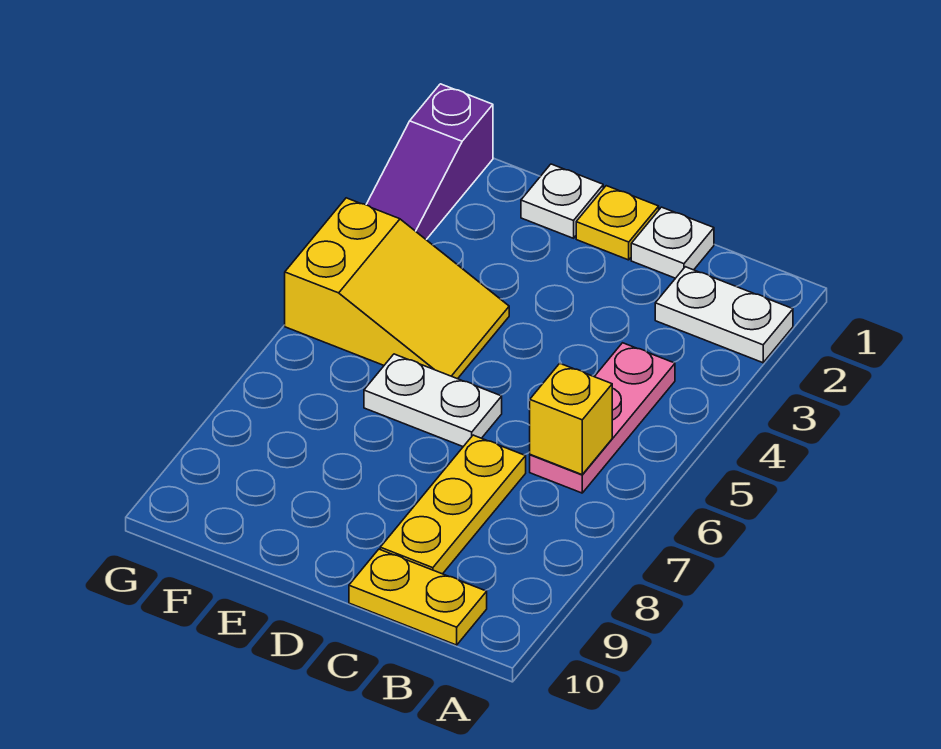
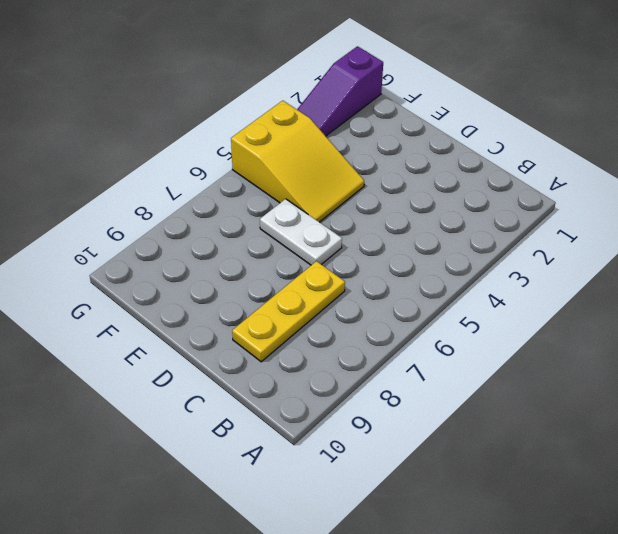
none -> white 1x2 plate [655,267,793,363]
none -> pink 1x3 plate [530,343,675,493]

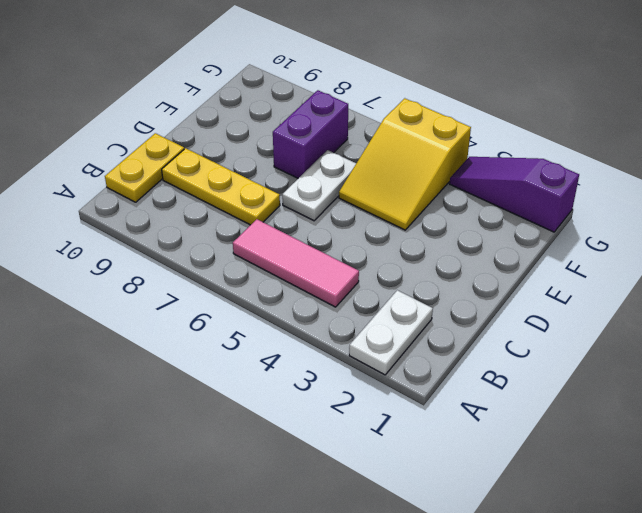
pink 1x3 tile [233,219,359,307] -> pink 1x3 plate [530,343,675,493]
purple 1x2 brick [273,90,348,178] -> none
none -> white 1x1 plate [631,207,714,278]
none -> yellow 1x1 plate [576,186,659,260]

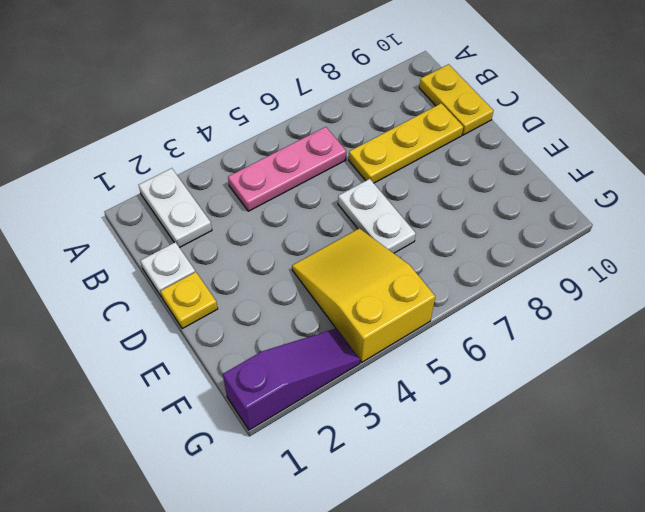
none -> white 1x1 plate [521,164,603,238]
none -> yellow 1x1 brick [530,363,612,475]

